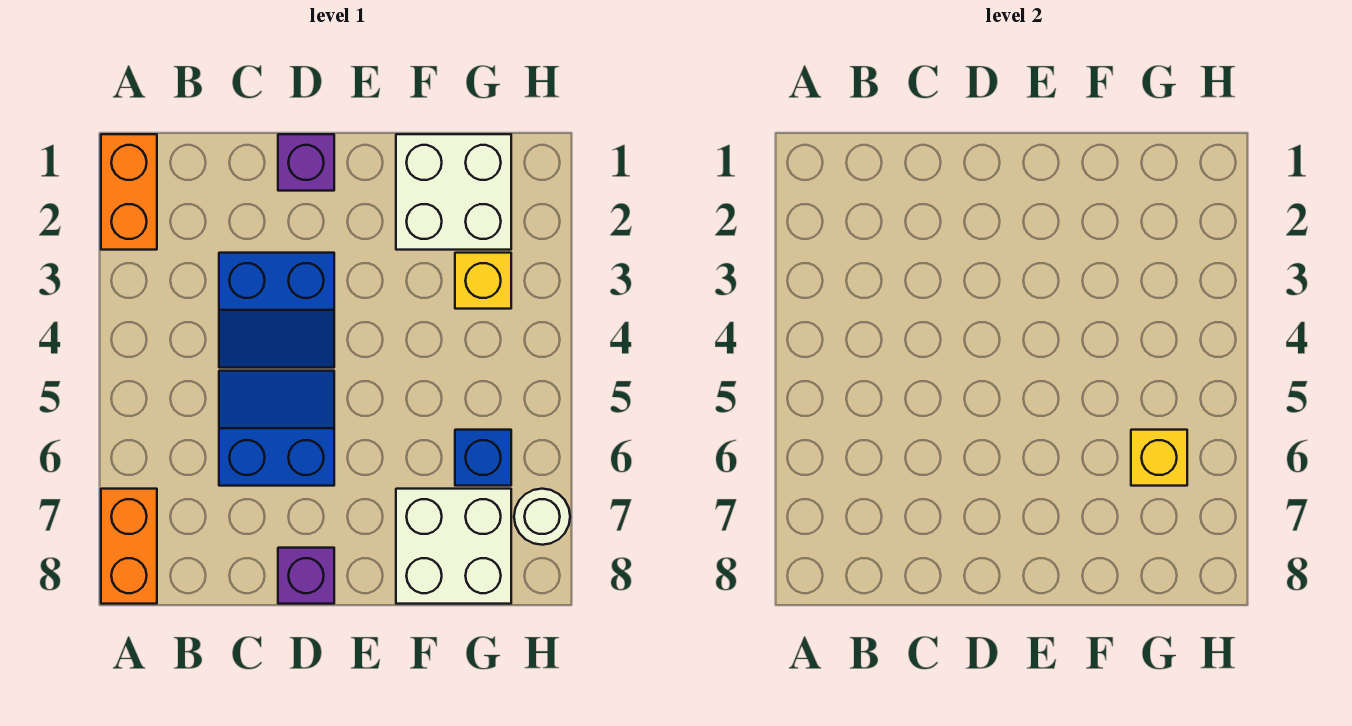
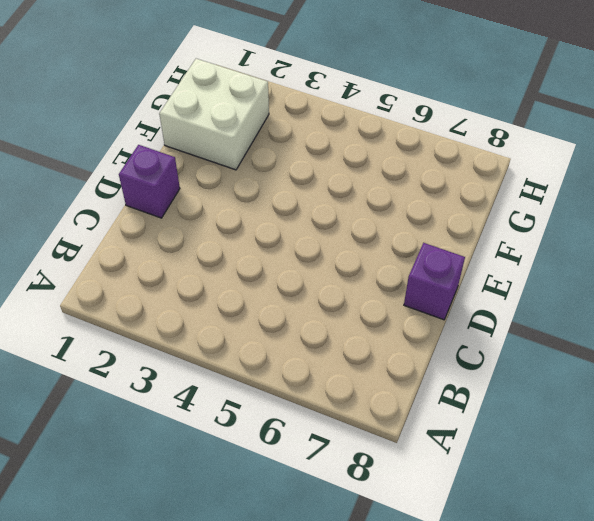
none -> orange 1x2 brick [101,134,157,250]
none -> orange 1x2 brick [101,489,157,604]
none -> blue 2x2 slope [219,253,334,368]

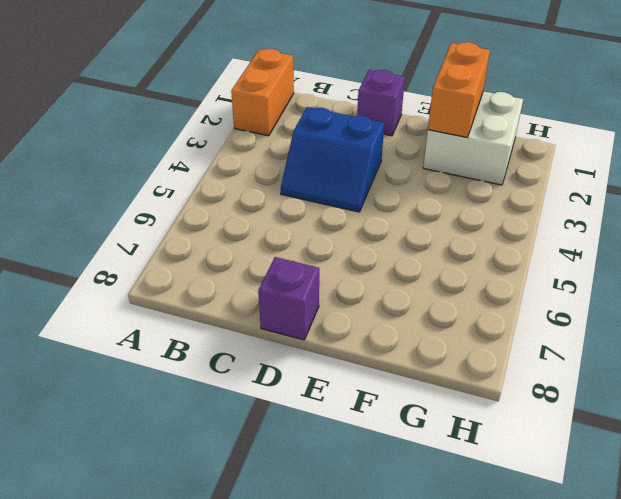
orange 1x2 brick [428,42,490,137] -> orange 1x2 brick moved to [101,489,157,604]
none -> blue 2x2 slope [219,371,334,486]
none -> white 2x2 brick [396,489,511,604]
none -> yellow 1x1 brick [455,253,511,309]

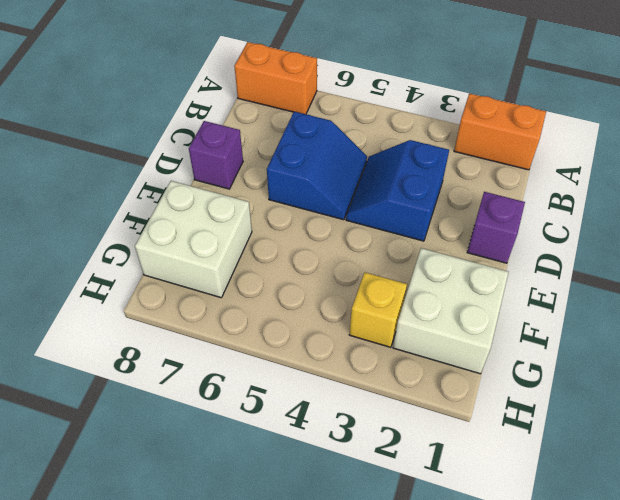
none -> blue 1x1 brick [455,430,511,486]
none -> white 1x1 round brick [514,489,570,545]
none -> yellow 1x1 brick [1131,430,1187,486]

